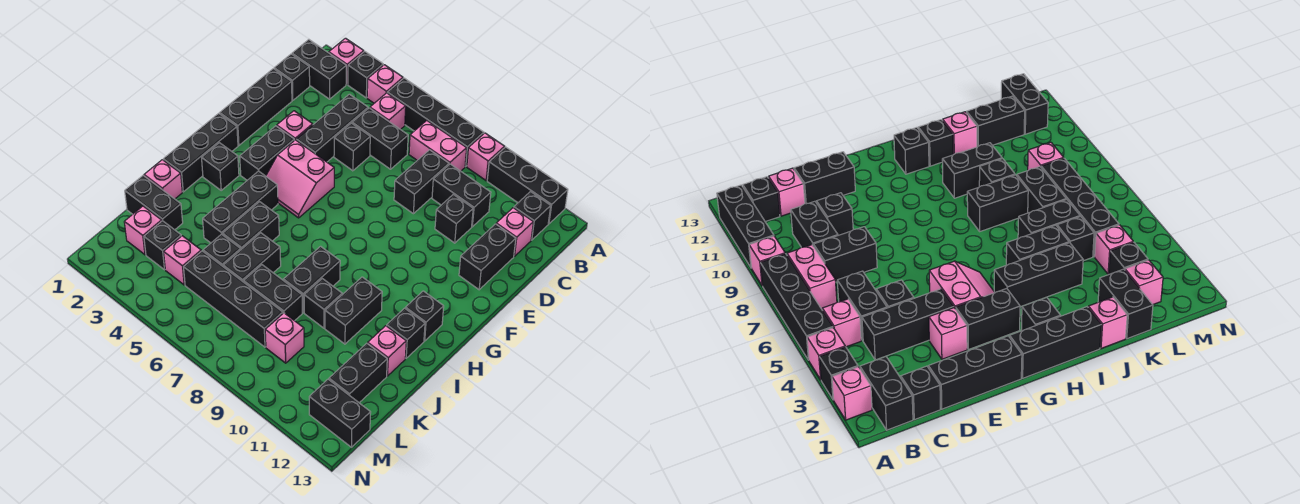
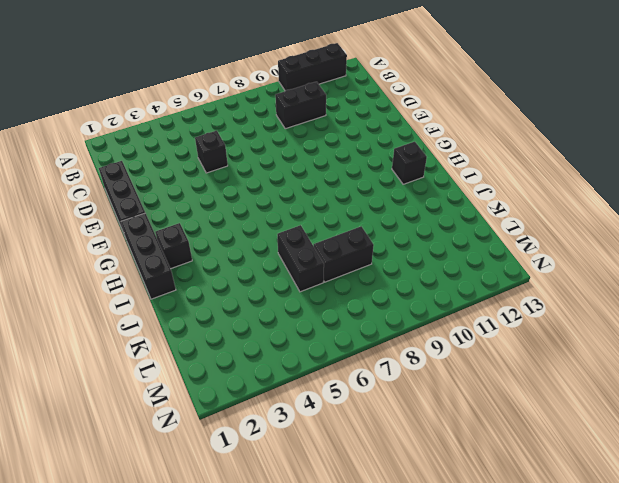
none -> pink 1x1 brick [329,38,364,84]
none -> black 1x1 brick [348,51,383,98]
none -> pink 1x1 brick [367,65,403,103]
none -> black 1x4 brick [387,78,484,167]

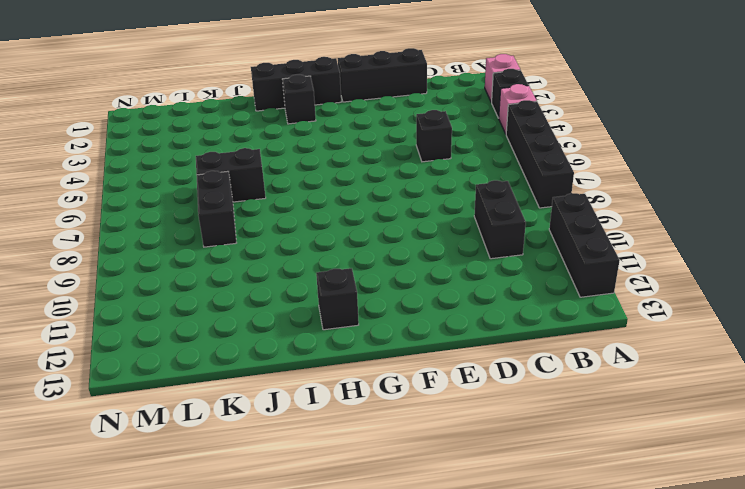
none -> pink 1x1 brick [467,133,505,181]
none -> black 1x2 brick [292,40,346,99]
none -> pink 1x1 brick [370,93,406,130]
none -> pink 1x2 brick [409,120,467,171]

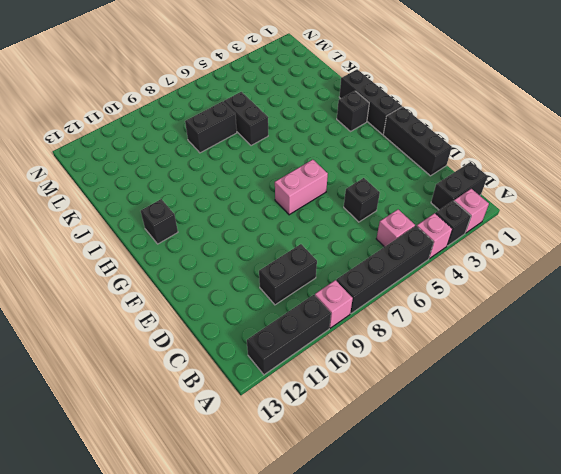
pink 1x2 brick [275,160,328,215] -> pink 1x2 brick moved to [409,120,467,171]
none -> black 1x1 brick [514,192,551,240]
none -> black 1x1 brick [274,54,310,100]
none -> black 1x3 brick [296,94,368,162]
none -> black 1x2 brick [352,108,408,169]

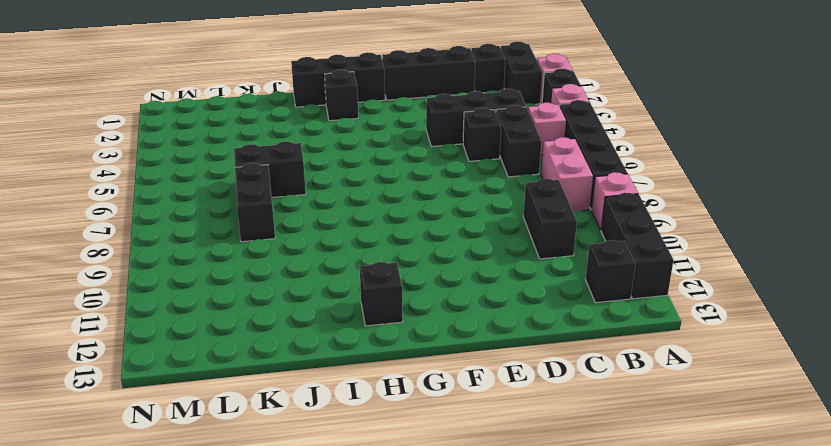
none -> black 1x2 brick [394,150,449,214]
none -> pink 1x1 brick [496,208,533,256]
none -> black 1x1 brick [435,194,473,243]
none -> black 1x2 brick [459,224,516,290]

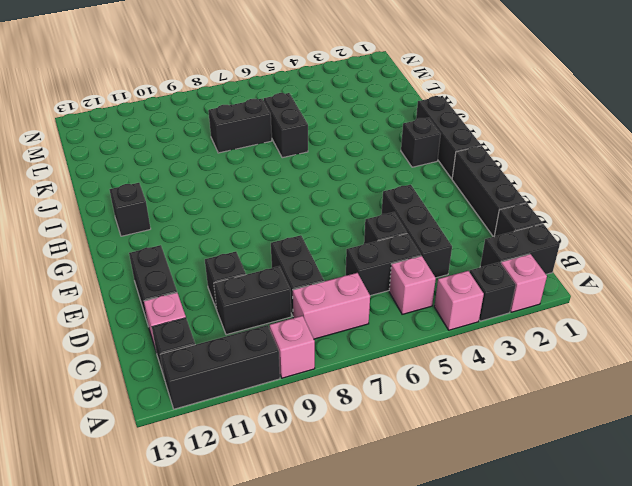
none -> black 1x4 brick [387,78,484,167]
none -> pink 1x1 brick [277,111,313,140]
none -> black 1x2 brick [240,126,294,180]
none -> pink 2x2 slope [266,140,334,218]

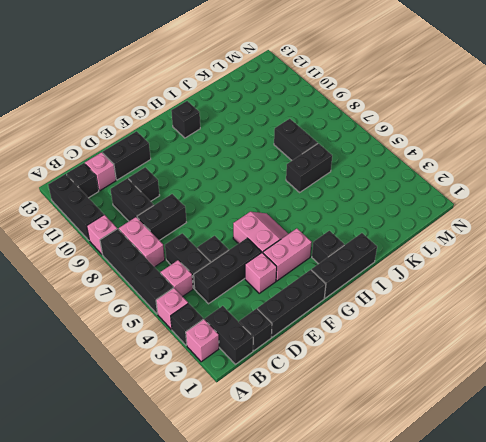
pink 1x2 brick [263,228,312,281] -> black 1x2 brick [240,126,294,180]
none -> black 1x3 brick [203,171,278,243]
none -> black 1x2 brick [223,202,279,249]
none -> black 1x2 brick [283,246,340,313]
none -> black 1x2 brick [325,277,382,344]

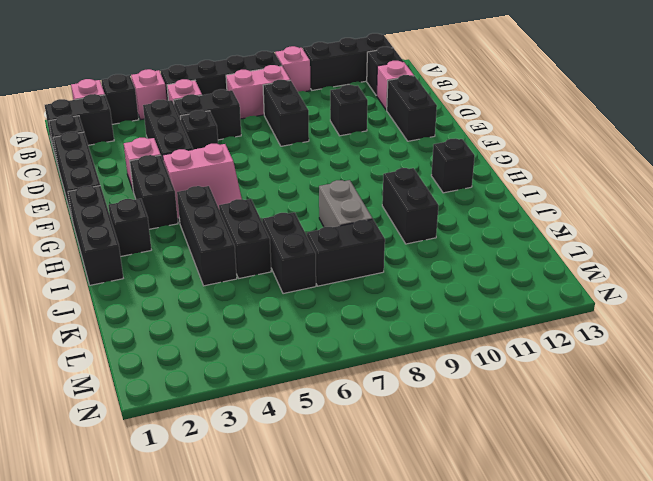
grey 1x2 brick [319,180,373,227] -> black 1x2 brick [283,246,340,313]
none -> black 1x2 brick [432,164,491,227]
none -> black 1x1 brick [387,308,425,358]
none -> pink 1x1 brick [144,160,182,199]
none -> black 1x1 brick [304,279,342,328]

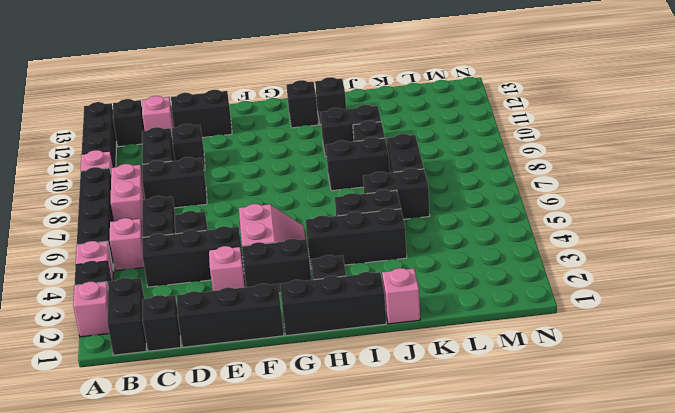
none -> pink 1x1 brick [368,326,406,376]
none -> black 1x2 brick [125,176,183,230]
none -> black 1x1 brick [203,234,241,266]
none -> black 1x2 brick [329,343,387,403]

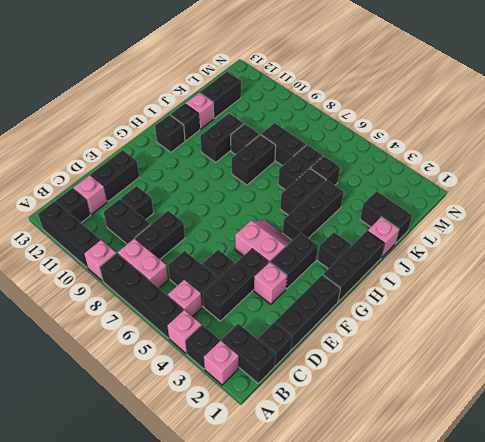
none -> pink 1x1 brick [124,206,162,255]
none -> black 1x1 brick [144,221,181,270]
none -> pink 1x1 brick [164,236,201,285]
none -> black 1x4 brick [184,251,283,347]

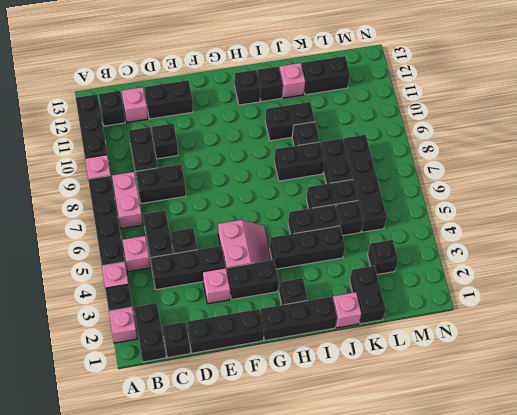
none -> pink 1x1 brick [124,206,162,255]
none -> pink 1x1 brick [164,236,201,285]
none -> pink 1x1 brick [265,313,304,363]
none -> black 1x2 brick [309,379,371,447]

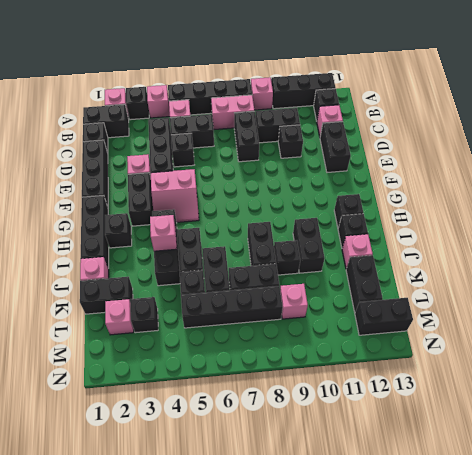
pink 1x1 brick [150,215,177,251] -> pink 1x1 brick moved to [164,236,201,285]

